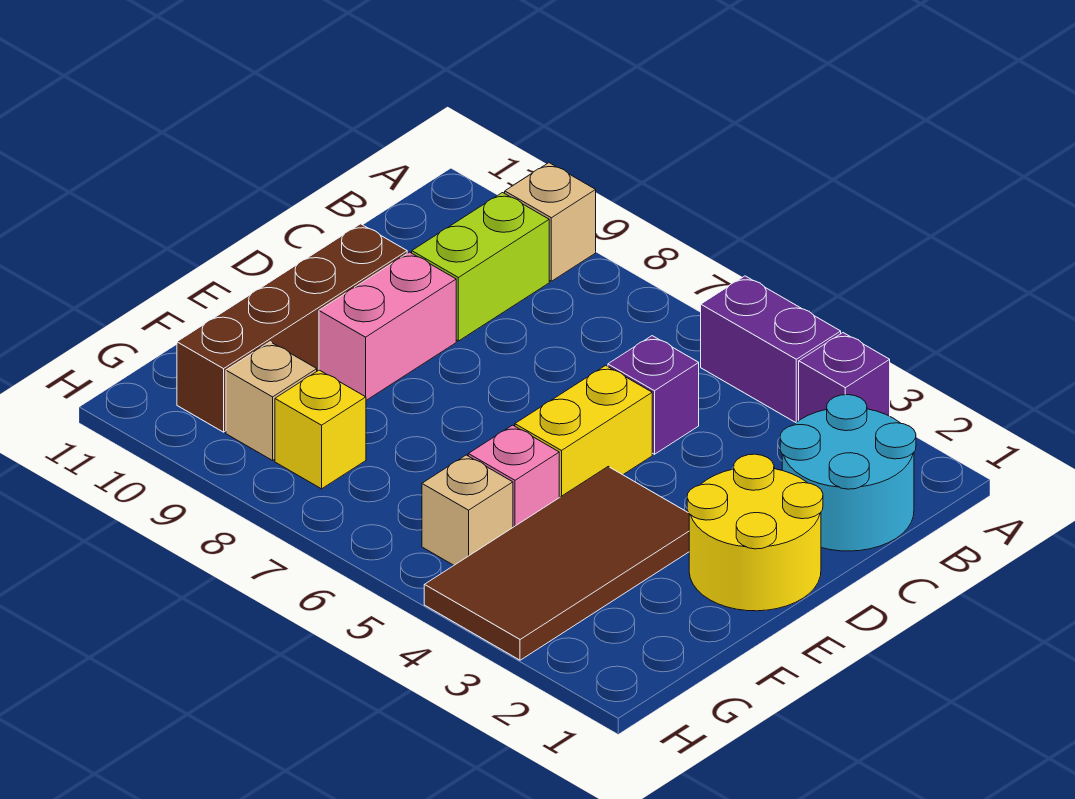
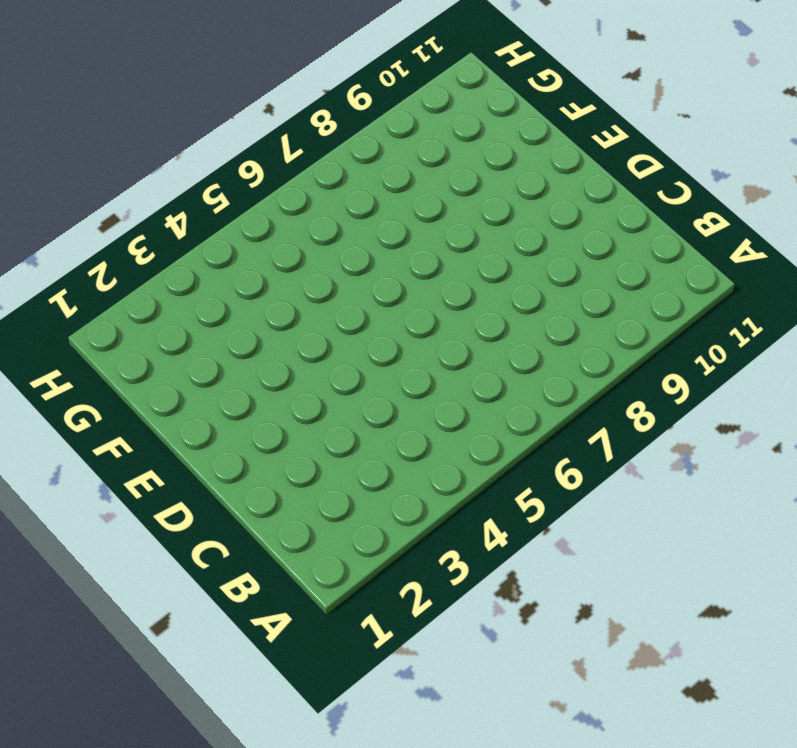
none -> purple 1x1 brick [799,333,890,420]
none -> purple 1x2 brick [701,276,841,423]
none -> tan 1x1 brick [505,163,596,281]

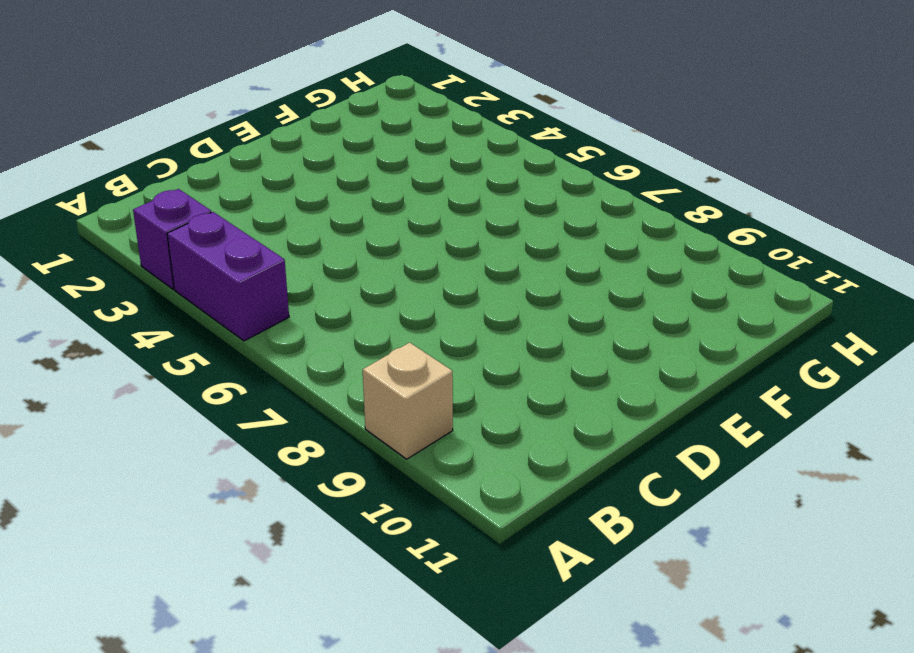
none -> cyan 2x2 round brick [780,395,916,551]
none -> lime 1x2 brick [412,193,549,341]
none -> purple 1x1 brick [608,336,699,454]

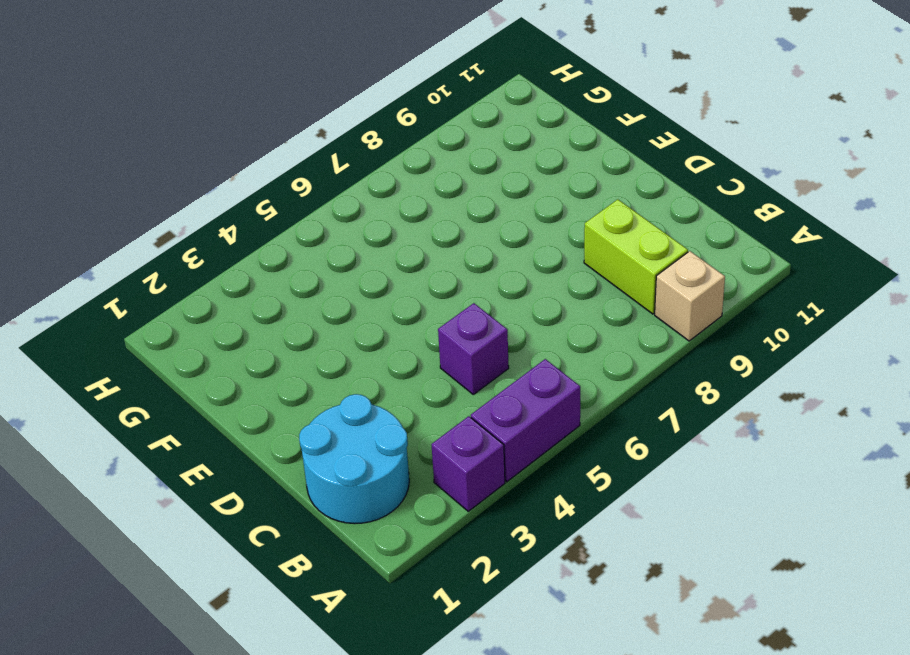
none -> yellow 2x2 round brick [687,454,823,611]
none -> yellow 1x2 brick [515,365,652,498]
none -> pink 1x2 brick [319,252,456,400]

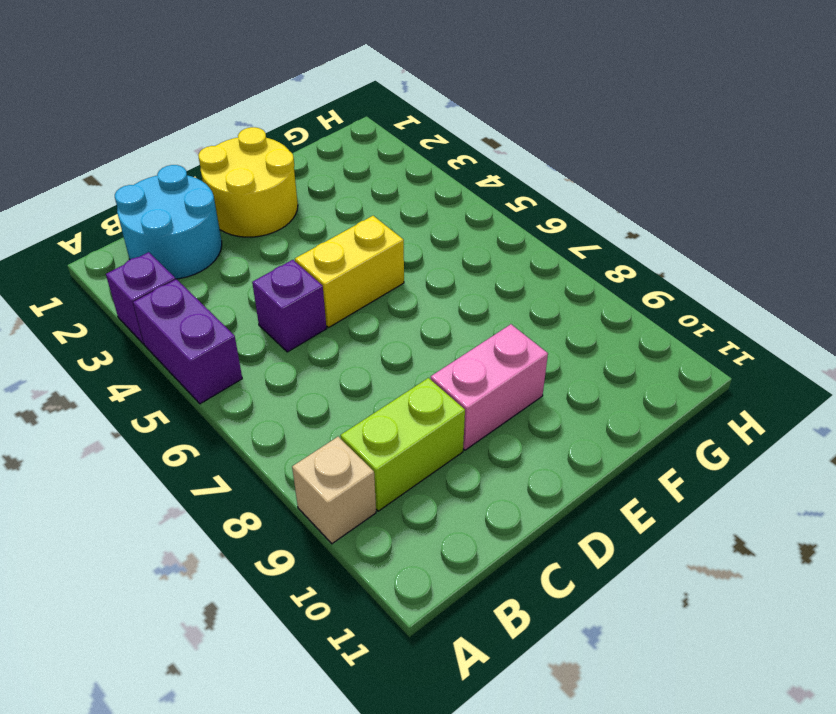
none -> brown 1x4 brick [177,224,407,432]
none -> brown 2x4 tile [424,467,689,660]
none -> pink 1x1 brick [468,425,559,527]

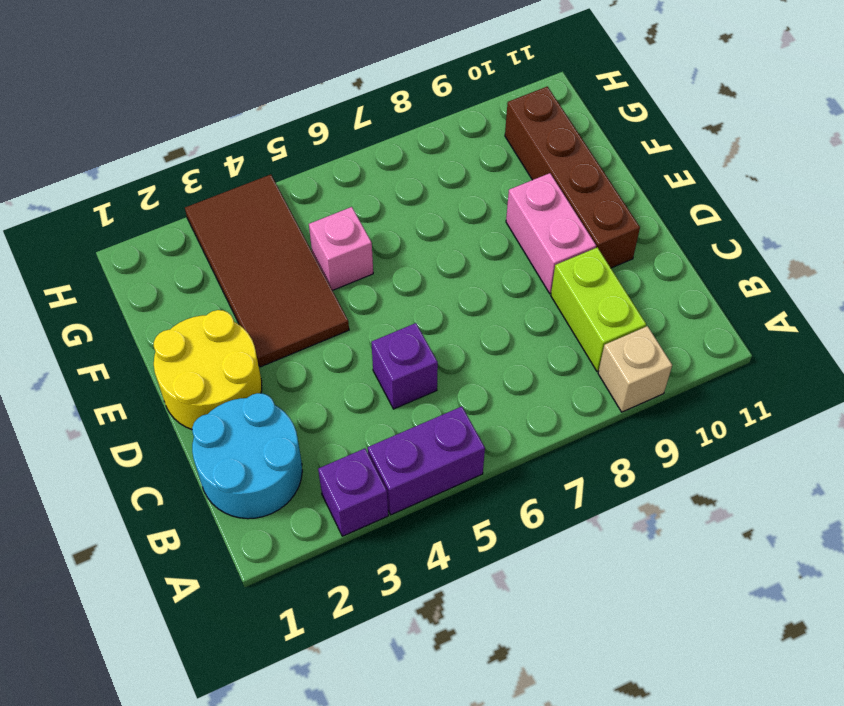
none -> yellow 1x2 brick [515,365,652,498]
none -> tan 1x1 brick [422,455,513,565]
none -> yellow 1x1 brick [275,370,366,489]

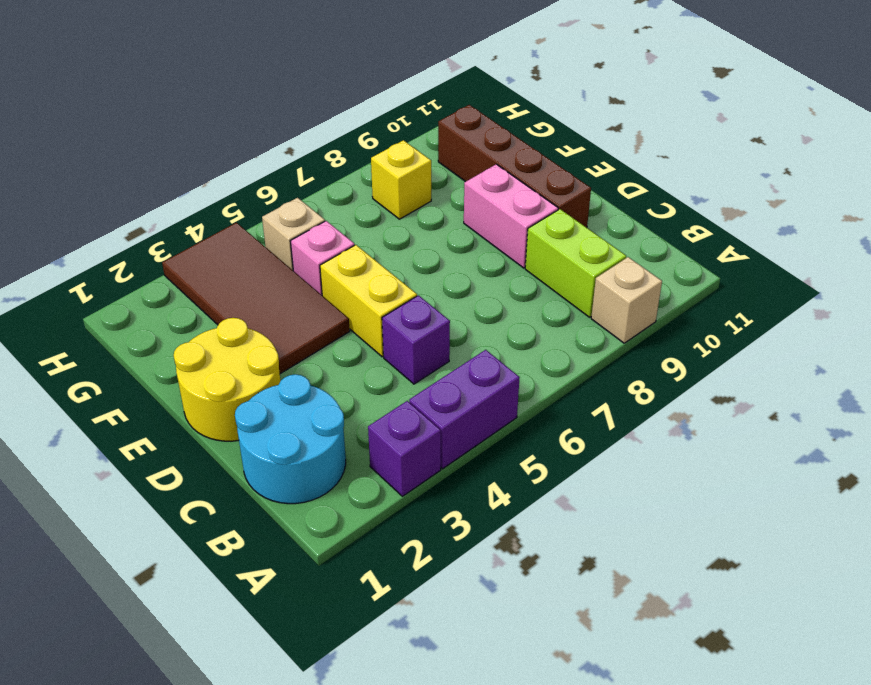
none -> tan 1x1 brick [226,342,317,460]

